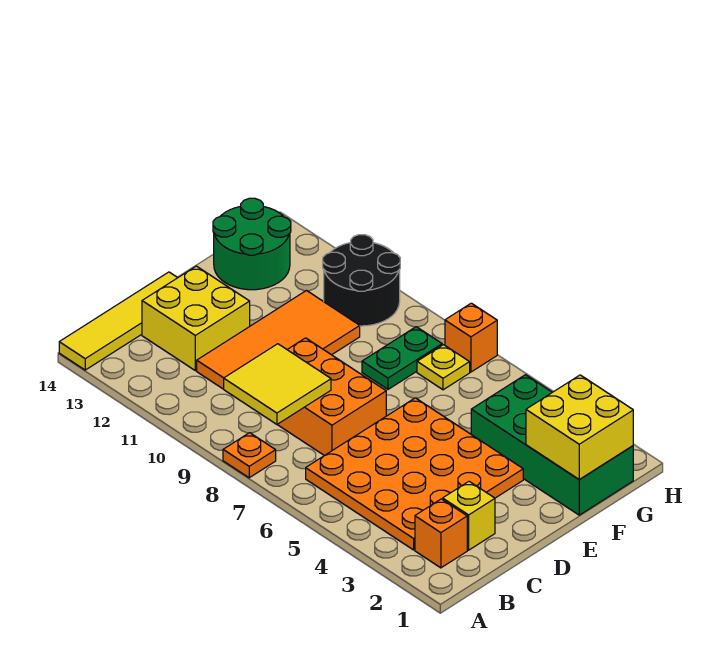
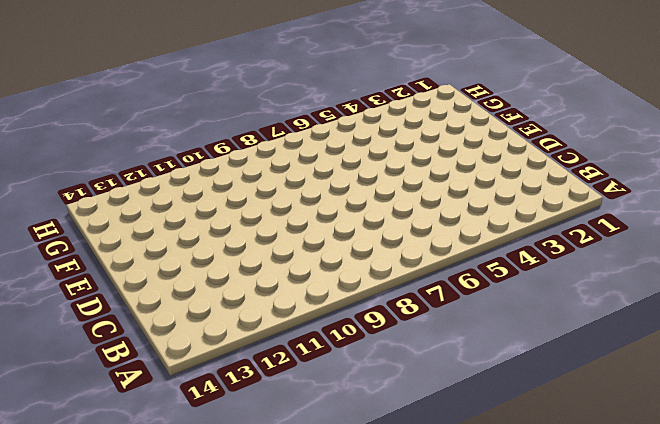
none -> orange 1x1 plate [223,433,276,478]
none -> yellow 1x4 tile [59,272,178,370]
none -> orange 1x1 brick [415,499,467,568]

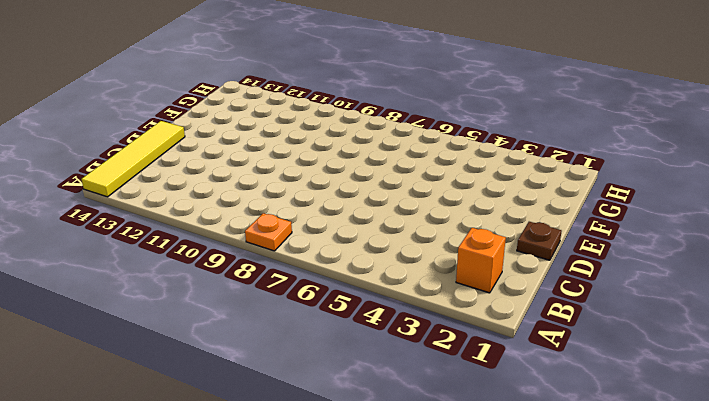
brown 1x1 plate [517,222,562,260] -> none
none -> orange 4x4 plate [306,398,523,550]
none -> yellow 1x1 brick [443,481,495,550]
none -> orange 2x3 brick [277,338,386,456]

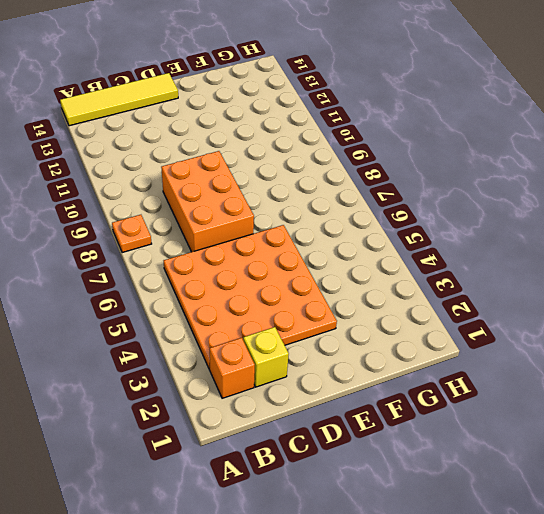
none -> orange 2x4 tile [197,291,360,389]
none -> yellow 2x2 brick [142,266,250,371]
none -> green 2x4 brick [471,375,633,515]

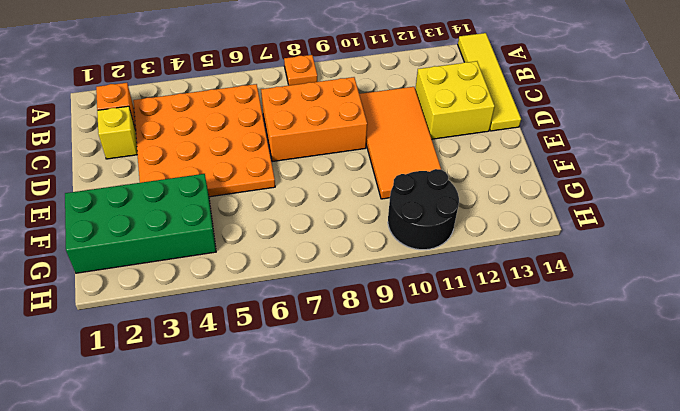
none -> green 1x2 plate [362,327,442,389]
none -> green 2x2 round brick [213,198,291,290]
none -> yellow 1x1 plate [417,345,470,390]

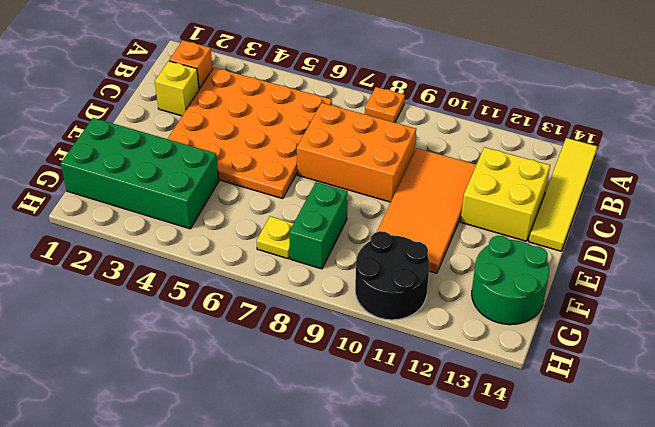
green 1x2 brick [289,182,348,269] -> green 1x2 plate [362,327,442,389]
none -> orange 1x1 brick [445,303,497,372]
none -> yellow 2x2 tile [224,344,331,424]
none -> yellow 2x2 brick [526,375,633,480]

